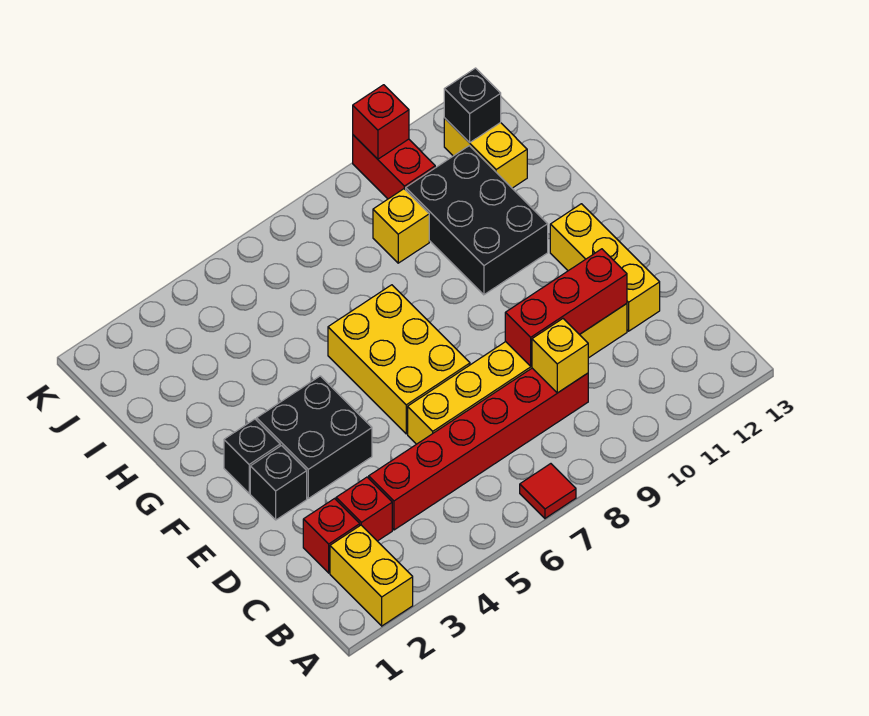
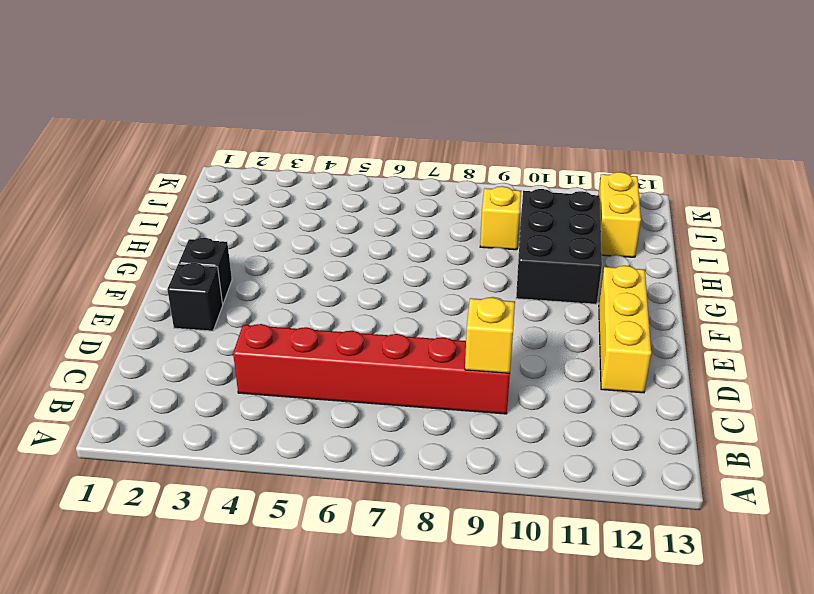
none -> yellow 1x2 brick [330,525,413,626]
none -> red 1x1 tile [520,464,576,518]
none -> red 1x1 brick [303,499,360,573]

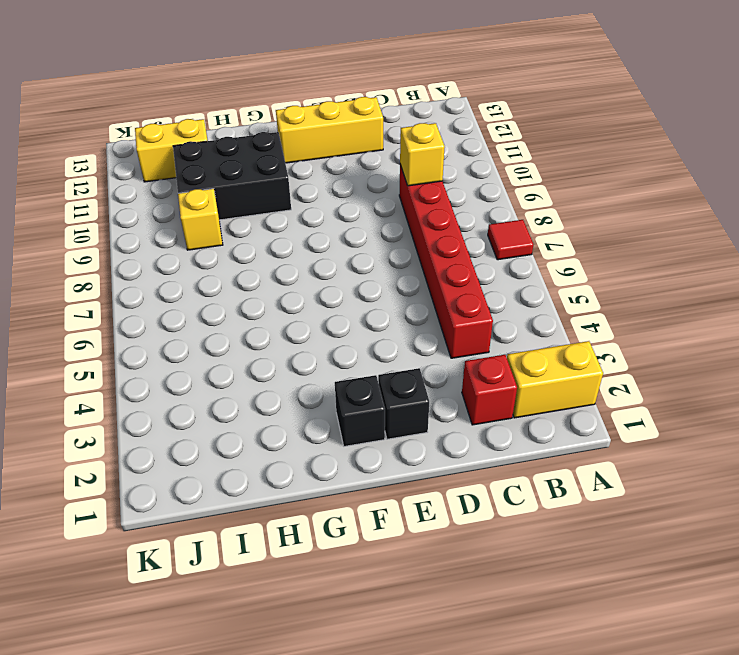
none -> red 1x1 brick [336,477,392,541]
none -> yellow 1x6 brick [408,304,627,444]
none -> black 2x2 brick [257,376,372,498]

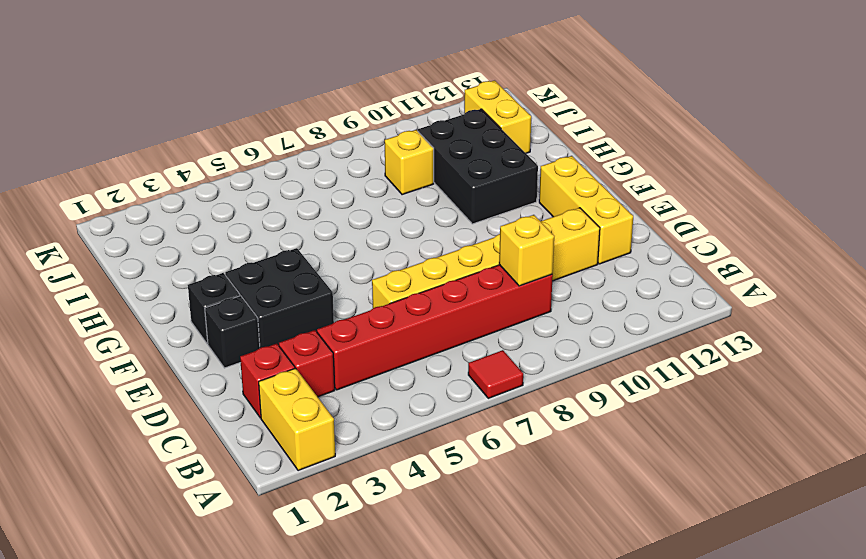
none -> yellow 2x3 brick [328,285,470,434]
none -> red 1x2 brick [353,135,435,199]
none -> red 1x3 brick [505,249,627,366]

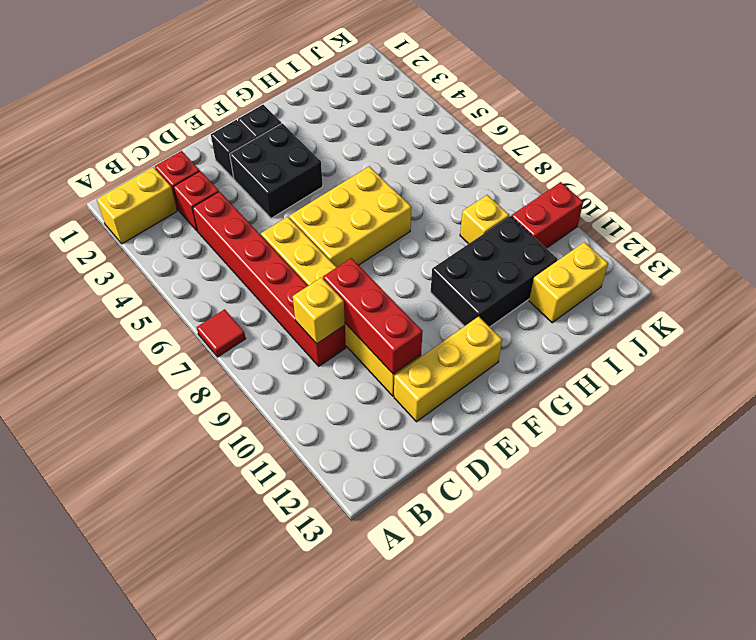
none -> black 1x1 brick [444,68,501,143]
none -> red 1x1 brick [353,85,409,159]

